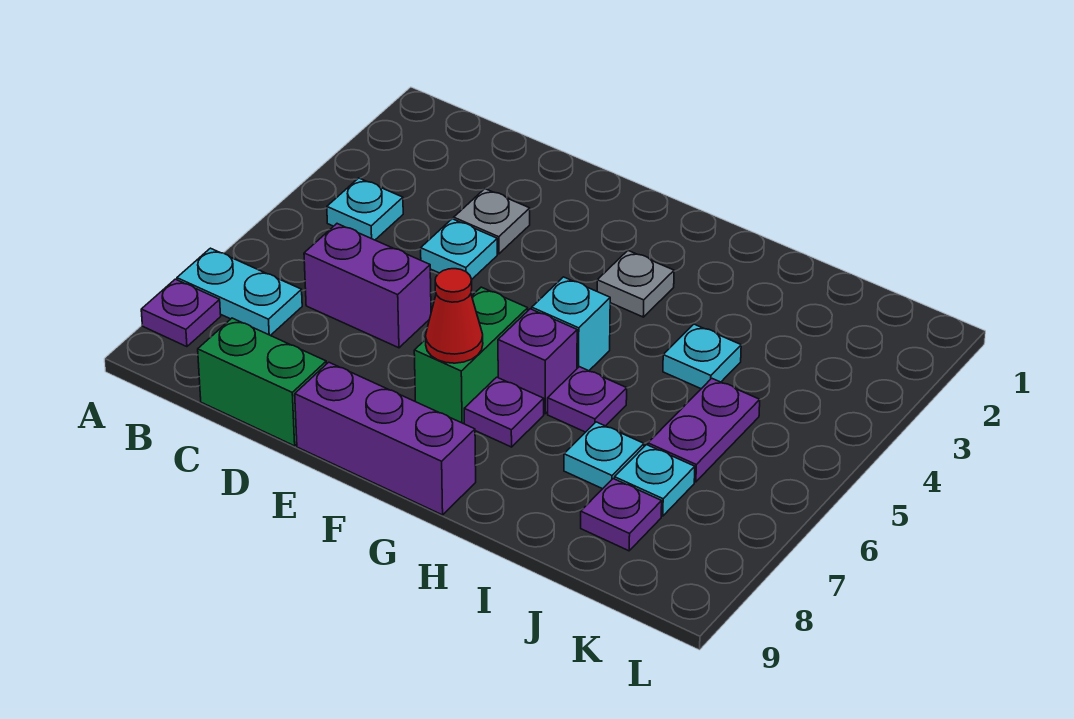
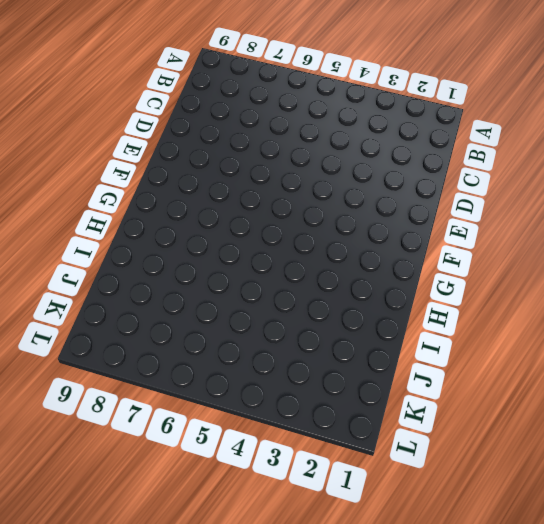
none -> cyan 1x2 plate [177,248,302,336]
none -> purple 1x1 plate [141,279,221,347]
none -> cyan 1x1 plate [327,178,403,240]

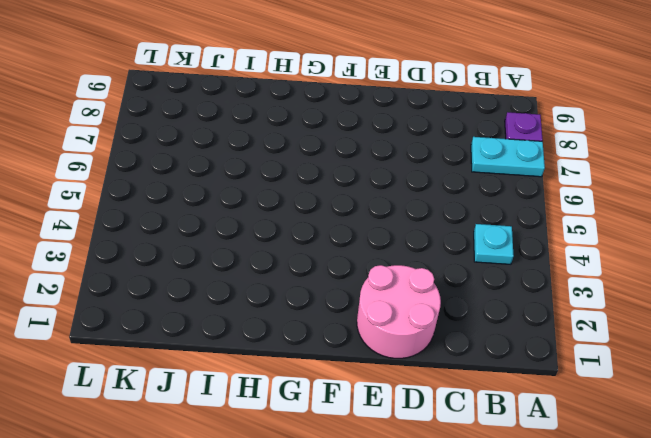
pink 2x2 round brick [357,265,441,358] -> none
none -> purple 1x2 brick [304,224,431,348]
none -> green 1x2 brick [198,318,326,446]
none -> grey 1x1 plate [454,189,530,254]

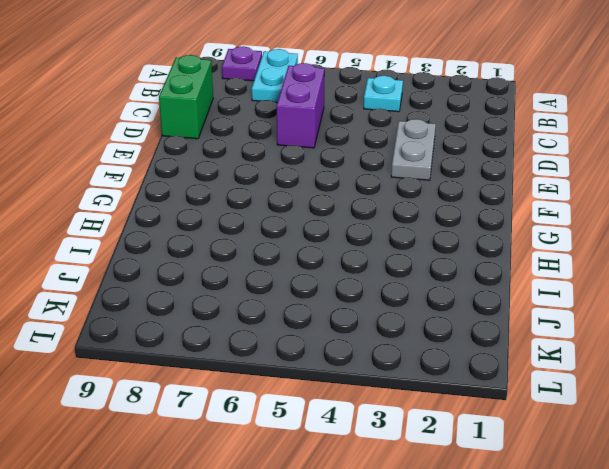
grey 1x2 plate [391,119,436,180] -> grey 1x1 plate [454,189,530,254]
none -> cyan 1x1 plate [421,219,497,280]
none -> purple 1x3 brick [295,362,476,515]
none -> green 1x2 brick [414,287,528,423]

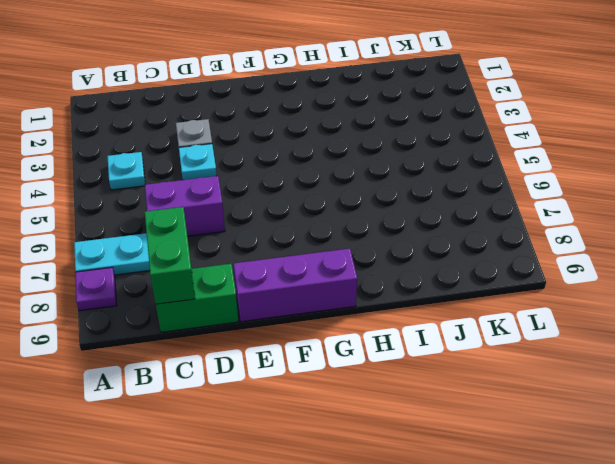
green 1x2 brick [145,207,195,304] -> green 1x2 brick moved to [414,287,528,423]
none -> grey 1x1 plate [597,251,674,317]
none -> cyan 1x1 brick [532,277,610,371]
none -> purple 1x1 brick [498,309,577,414]

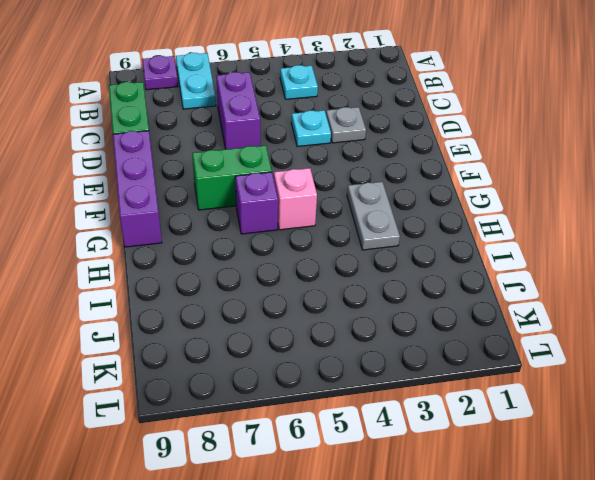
grey 1x2 plate [347,182,400,250] -> grey 1x1 plate [597,251,674,317]
pink 1x1 brick [274,168,317,230] -> cyan 1x1 brick [532,277,610,371]
none -> purple 1x1 plate [464,377,544,447]
none -> purple 1x1 plate [548,367,627,432]
none -> cyan 1x1 plate [663,324,741,389]

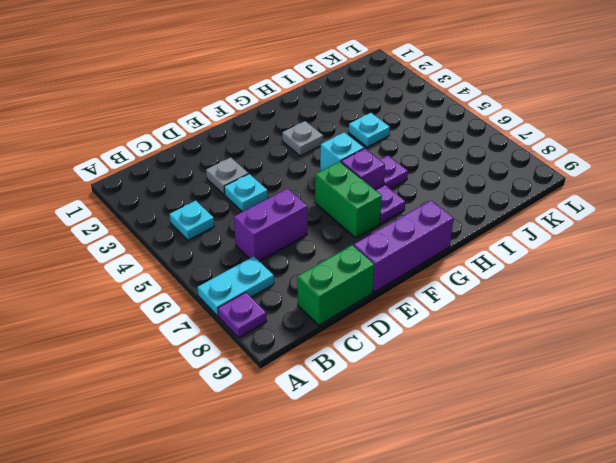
none -> cyan 1x1 plate [564,422,644,489]
none -> purple 1x2 plate [648,378,760,482]
none -> cyan 1x1 plate [615,445,695,516]

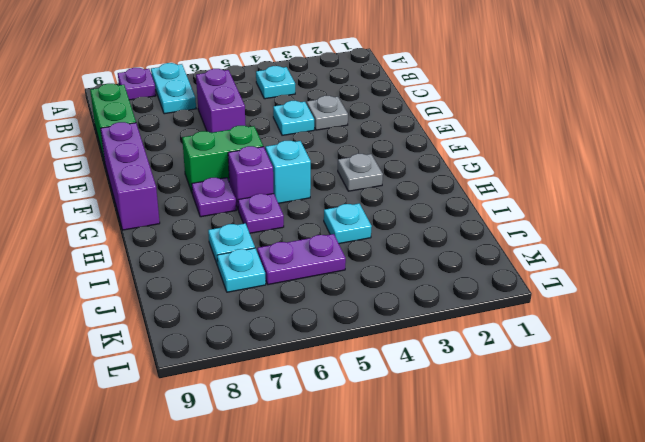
none -> purple 1x1 plate [581,479,662,551]
none -> red 1x1 cone [425,269,483,363]

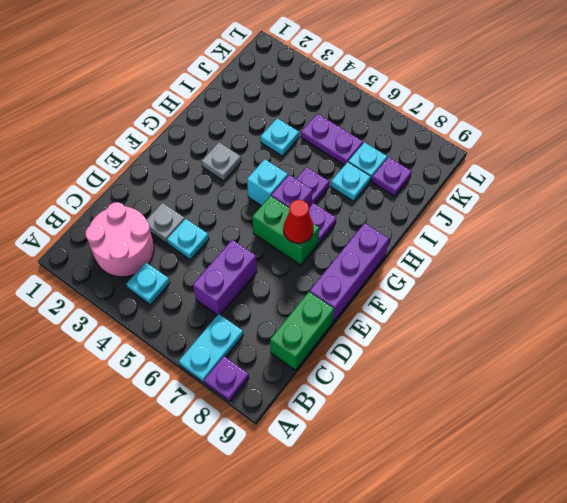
pink 2x2 round brick [86,202,154,277] -> none

